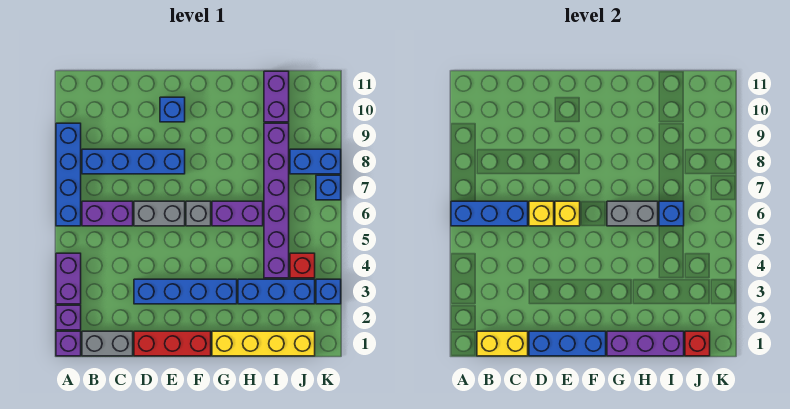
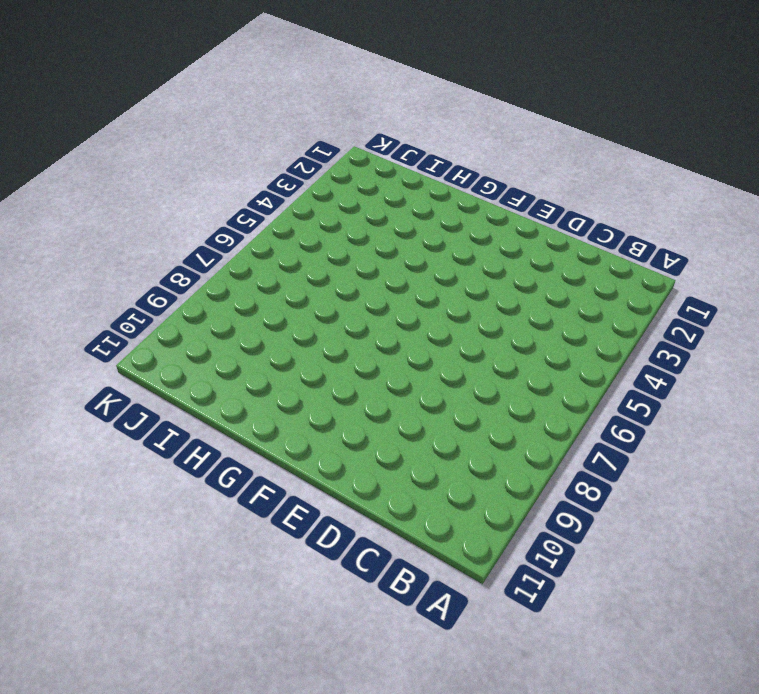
none -> purple 1x1 brick [56,331,81,356]
none -> purple 1x1 brick [56,305,81,330]
none -> purple 1x2 brick [56,253,81,304]
none -> blue 1x4 brick [56,123,81,226]

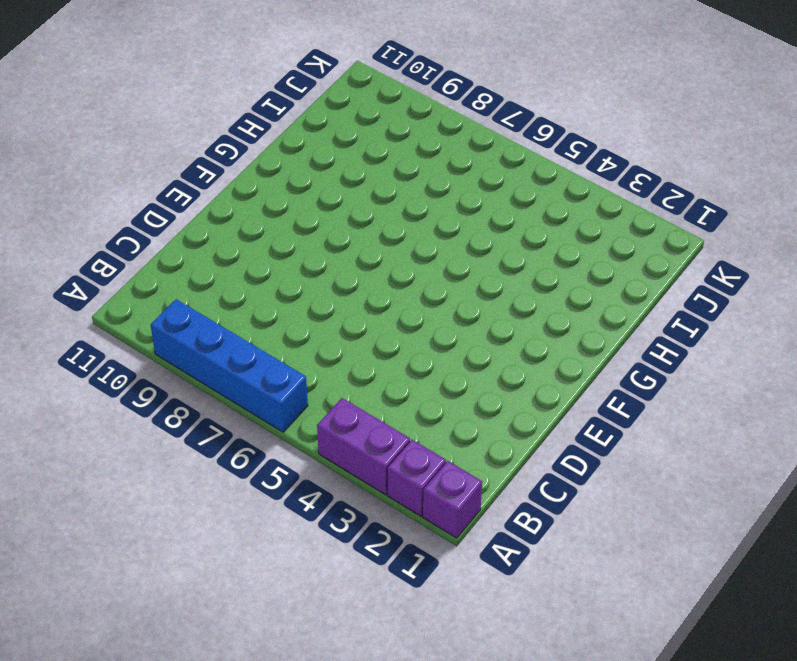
none -> grey 1x2 brick [82,331,133,356]
none -> purple 1x2 brick [82,201,133,226]
none -> blue 1x4 brick [82,149,185,174]
none -> red 1x3 brick [134,331,211,356]

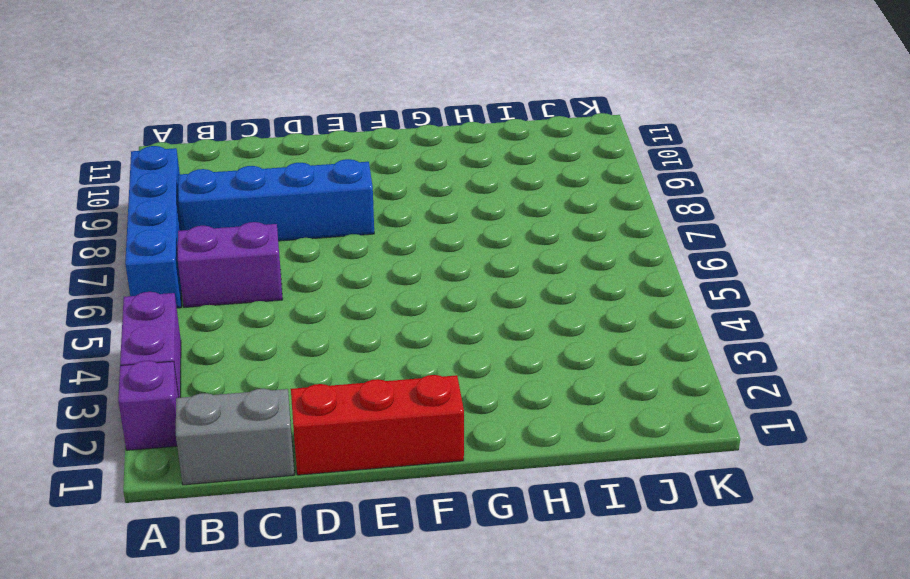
none -> purple 1x1 brick [56,331,81,356]
none -> blue 1x4 brick [134,279,237,304]
none -> grey 1x2 brick [134,201,185,226]
none -> blue 1x1 brick [160,97,185,122]

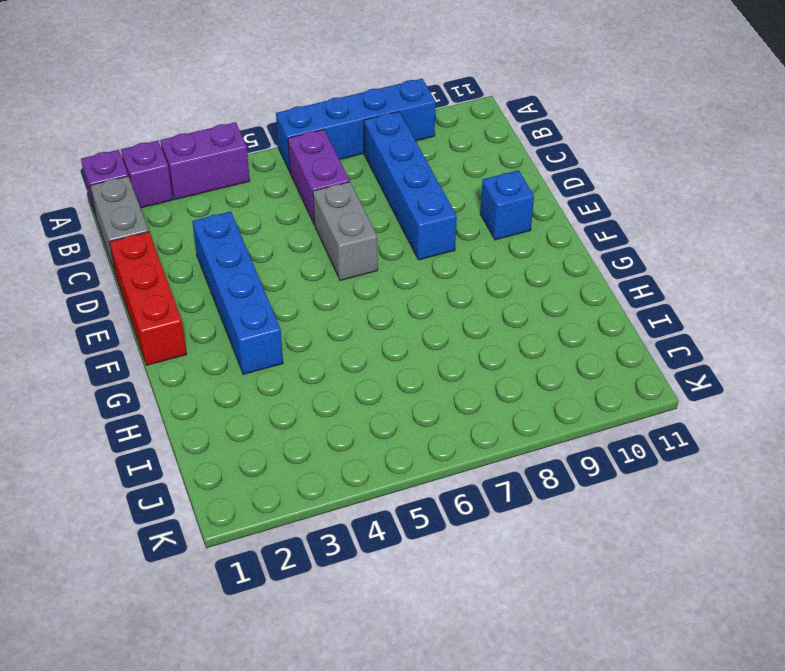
none -> grey 1x1 brick [186,201,211,226]
none -> yellow 1x4 brick [212,331,315,356]
none -> purple 1x2 brick [212,201,263,226]
none -> blue 1x3 brick [238,279,315,304]

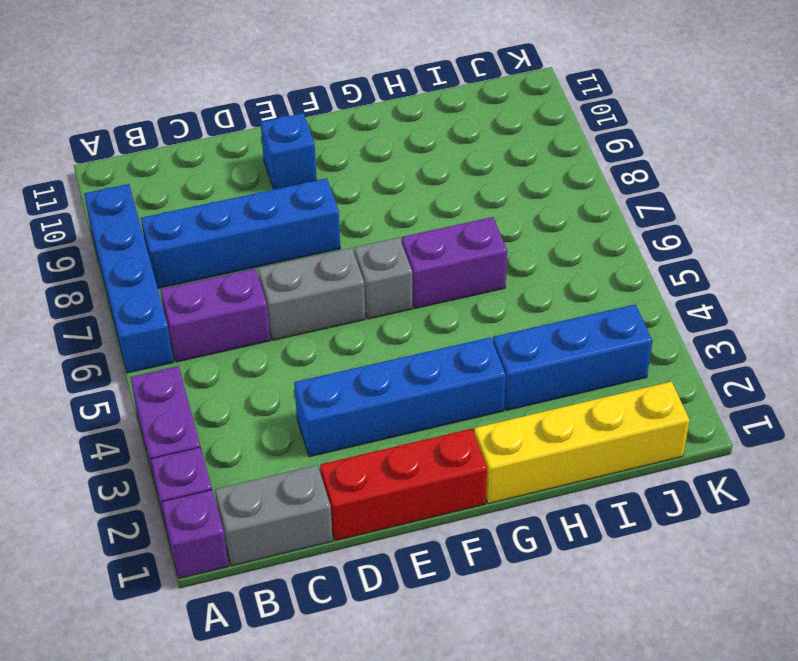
none -> purple 1x6 brick [264,123,289,278]
none -> purple 1x2 brick [264,71,289,122]
none -> red 1x1 brick [290,253,315,278]
none -> blue 1x2 brick [290,149,341,174]

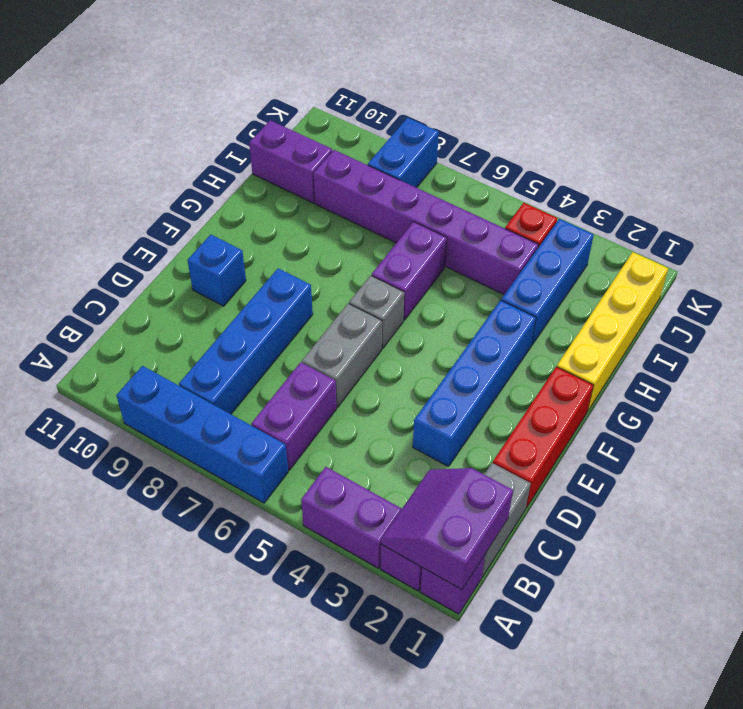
purple 2x2 slope [381,468,513,590] -> yellow 1x2 brick [477,331,528,356]
none -> blue 1x1 brick [316,279,341,304]
none -> blue 1x1 brick [316,175,341,200]
none -> blue 1x3 brick [451,201,528,226]
none -> blue 1x3 brick [529,331,606,356]

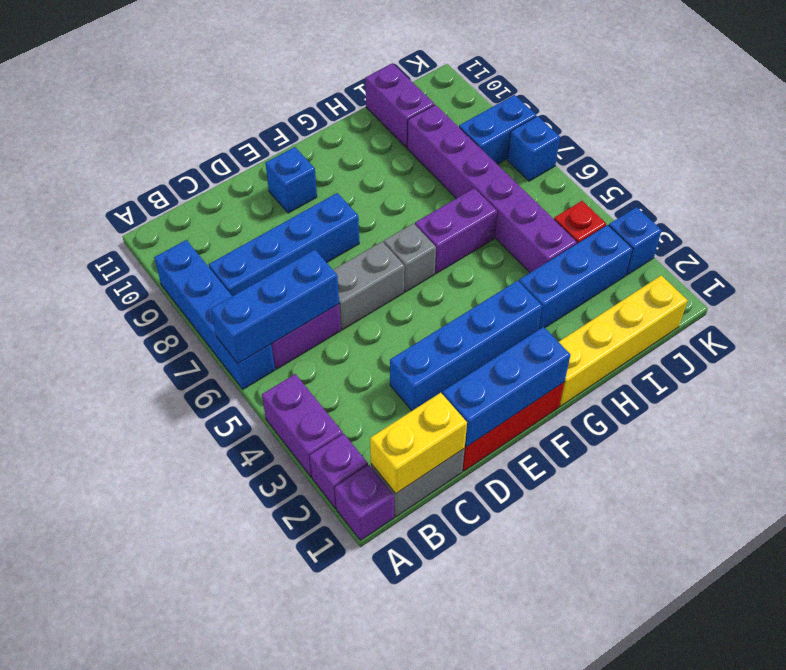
none -> yellow 1x1 brick [529,201,554,226]
none -> yellow 1x1 brick [555,201,580,226]
none -> purple 1x3 brick [607,331,684,356]
none -> grey 1x2 brick [607,201,658,226]

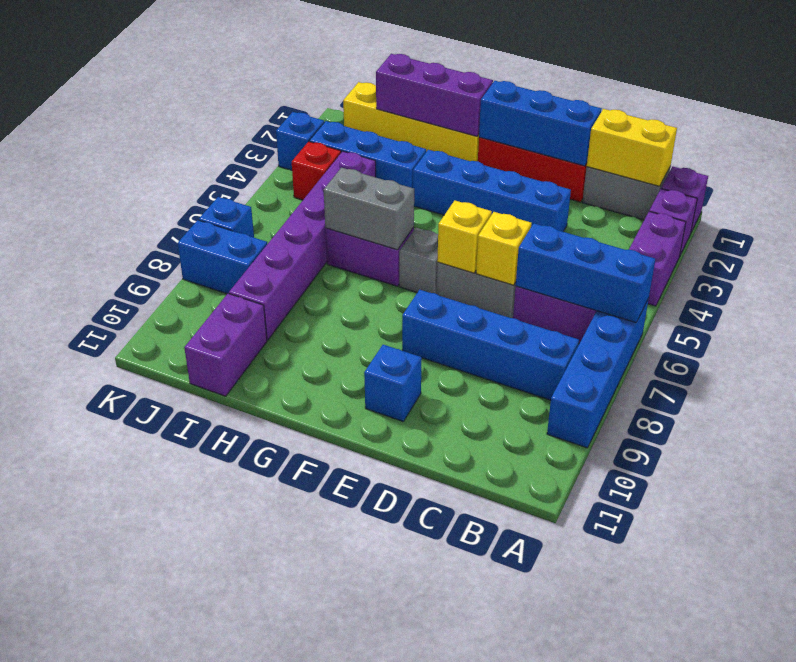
none -> blue 1x1 brick [659,201,684,226]
none -> red 1x1 brick [685,331,710,356]

